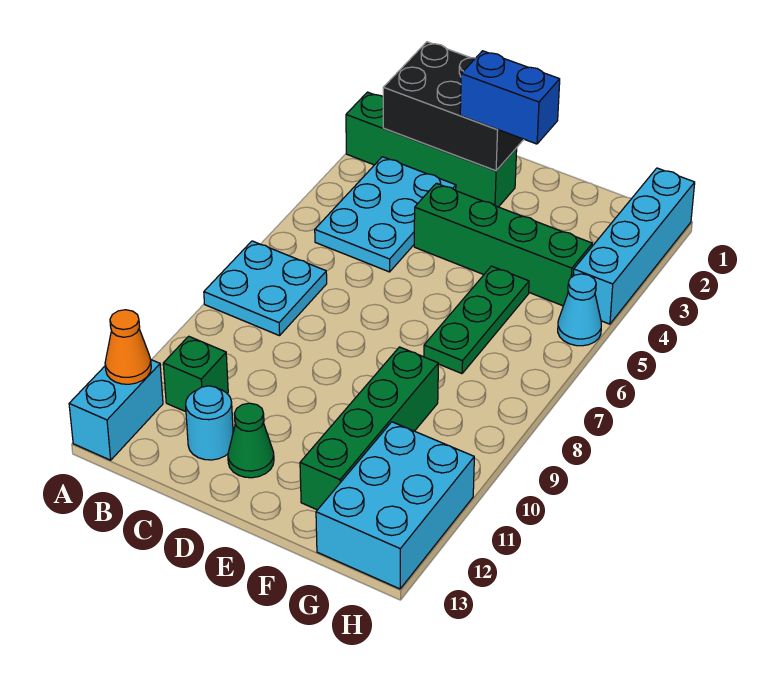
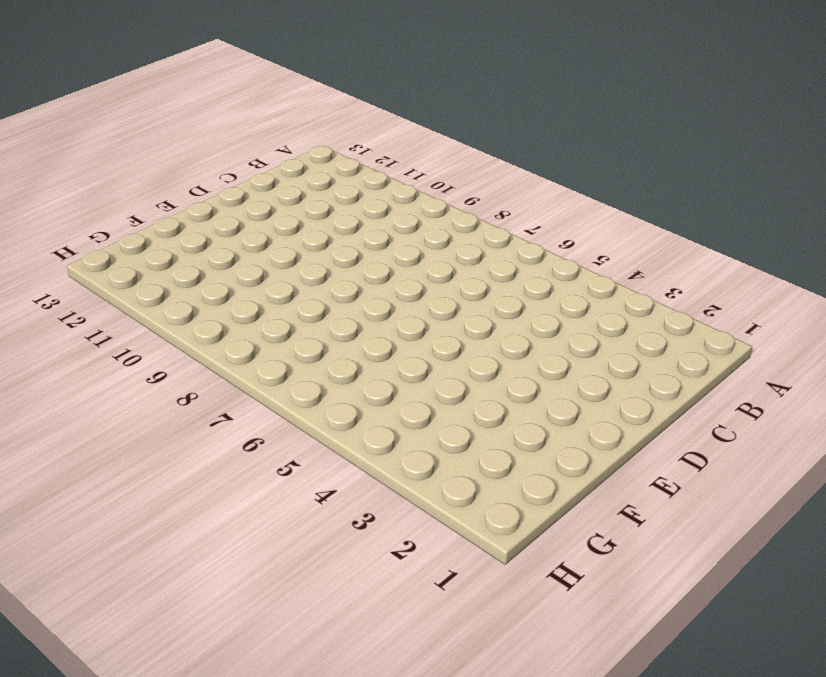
none -> green 1x4 brick [346,92,517,207]
none -> cyan 2x2 plate [204,241,327,336]
none -> cyan 1x2 brick [69,360,163,460]

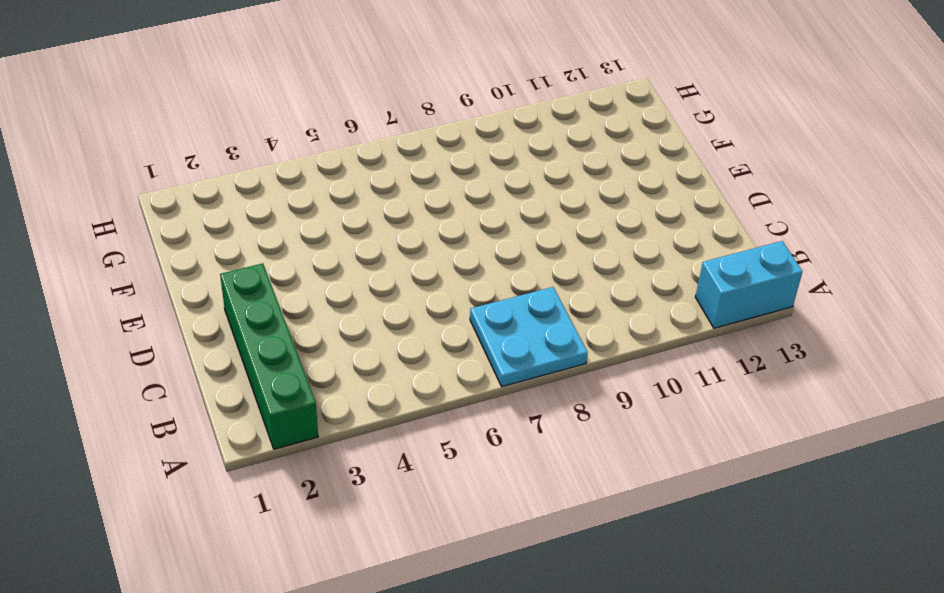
none -> cyan 2x3 plate [315,157,456,272]
none -> green 1x1 brick [163,336,228,412]
none -> cyan 1x1 round brick [186,386,233,460]

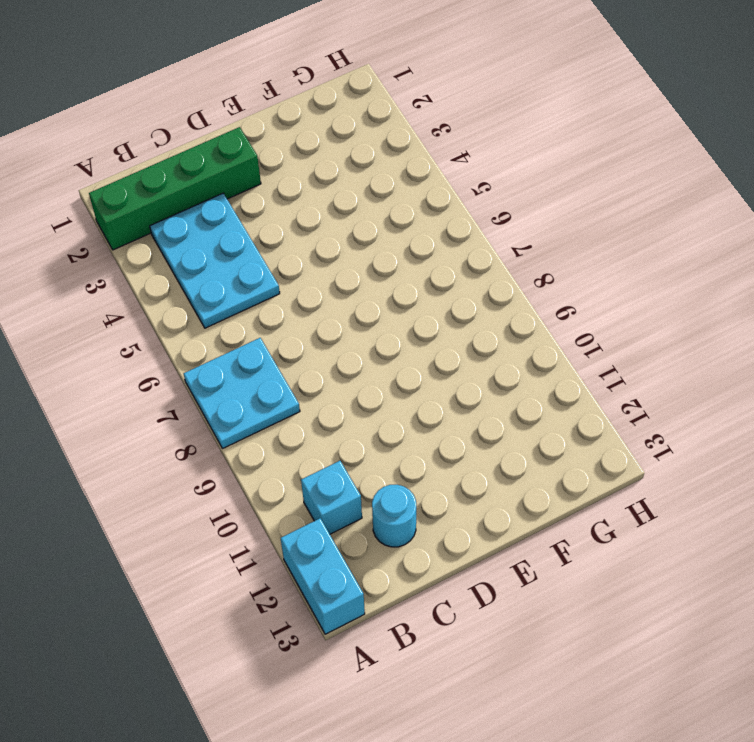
cyan 1x1 brick [301,461,362,534] -> green 1x1 brick [163,336,228,412]
none -> green 1x4 brick [414,183,592,306]
none -> green 1x1 cone [228,403,274,478]
none -> green 1x3 plate [424,266,529,374]

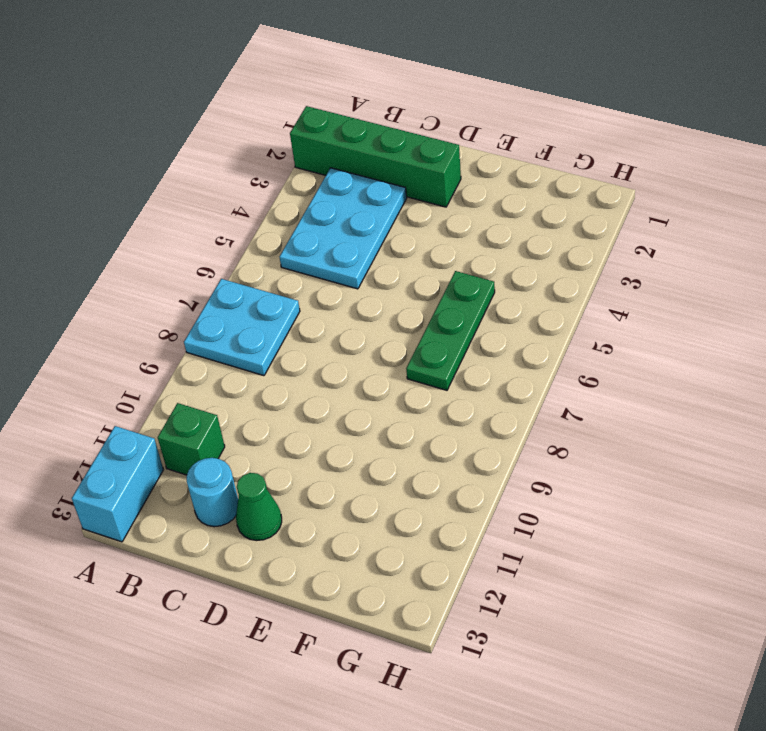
none -> green 1x4 brick [414,183,592,306]
none -> green 1x4 brick [300,347,438,510]
none -> cyan 2x3 brick [316,422,474,589]

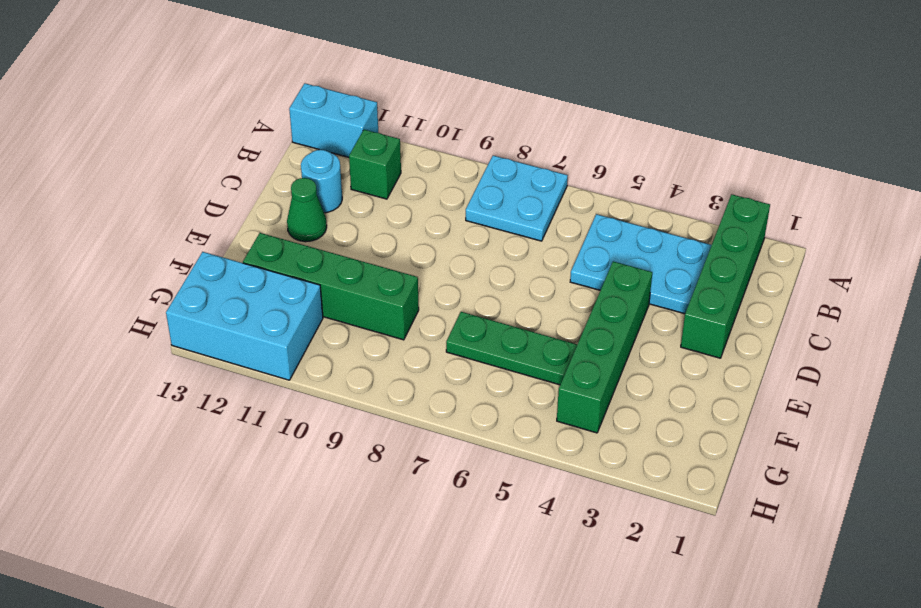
none -> cyan 1x4 brick [573,168,695,324]
none -> cyan 1x1 cone [558,274,601,346]
none -> orange 1x1 cone [105,310,151,384]

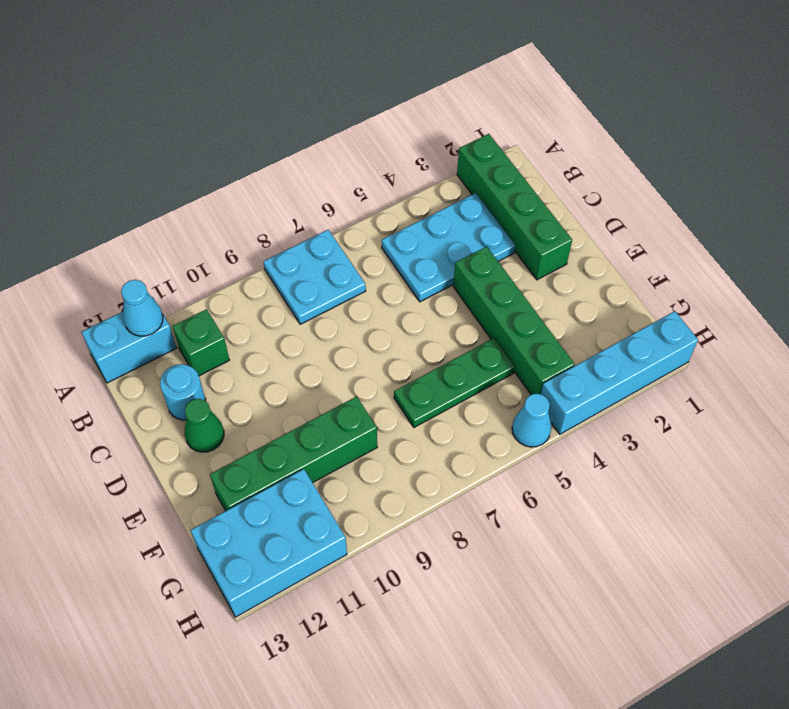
cyan 1x1 cone [121,280,163,336] -> orange 1x1 cone [105,310,151,384]
none -> black 2x3 brick [383,42,524,171]
none -> blue 1x2 brick [460,51,560,144]

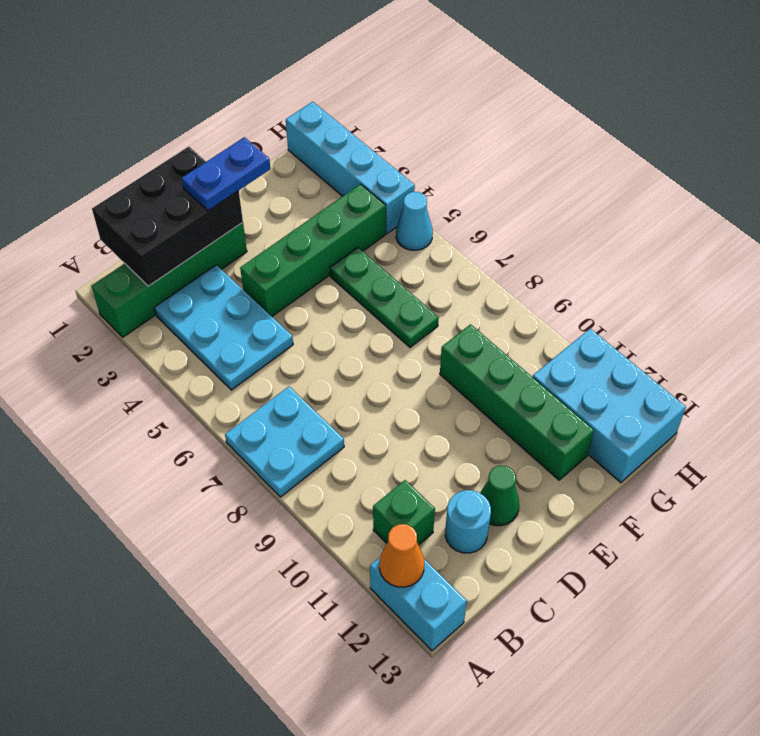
blue 1x2 plate [182,137,270,211] -> blue 1x2 brick [460,51,560,144]

